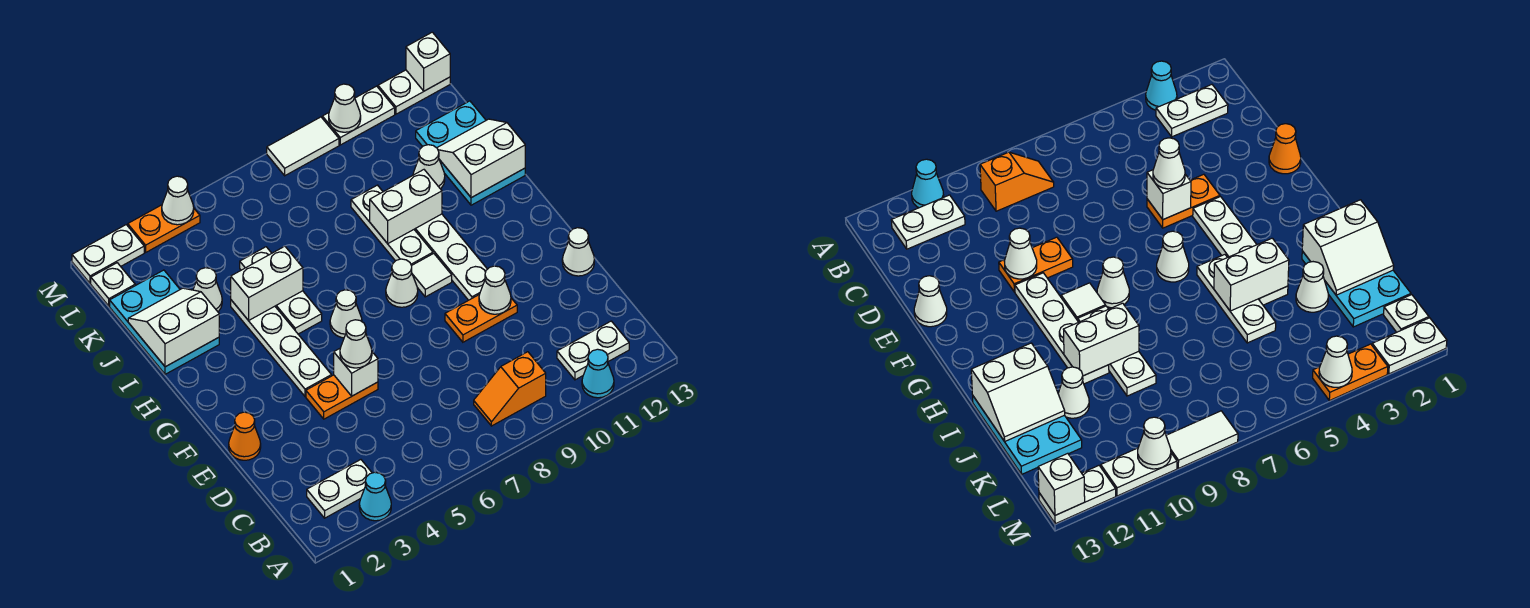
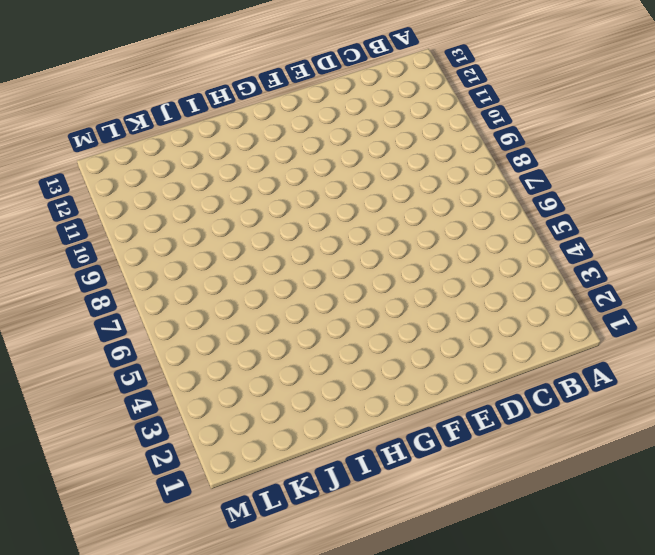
none -> cyan 1x1 cone [359,472,391,521]
none -> cyan 1x1 cone [582,349,614,398]
none -> white 1x2 plate [307,460,372,518]
none -> orange 1x2 slope [474,352,546,426]

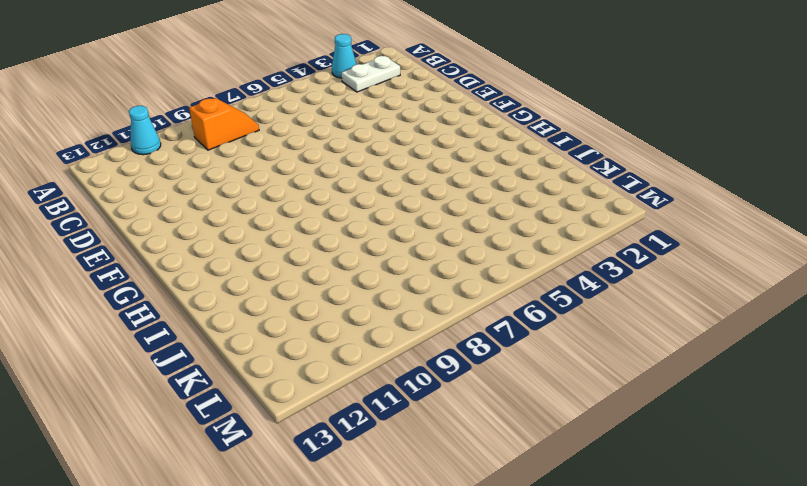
none -> white 1x2 plate [557,321,629,380]
none -> orange 1x1 cone [229,412,261,460]
none -> orange 1x2 plate [306,375,378,419]
none -> orange 1x2 plate [445,294,517,342]

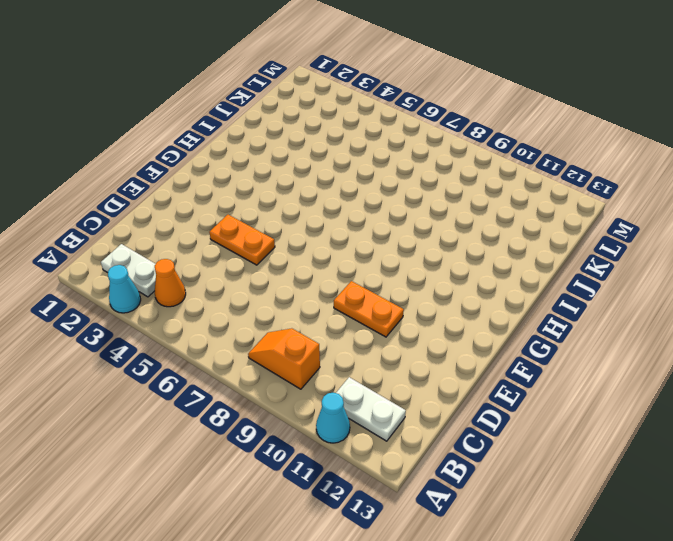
orange 1x1 cone [155,259,186,307] -> orange 1x1 cone moved to [229,412,261,460]
none -> white 1x1 cone [562,228,594,276]
none -> white 1x4 plate [231,300,331,396]
none -> white 1x4 plate [414,214,487,300]
none -> white 1x1 cone [330,290,362,338]

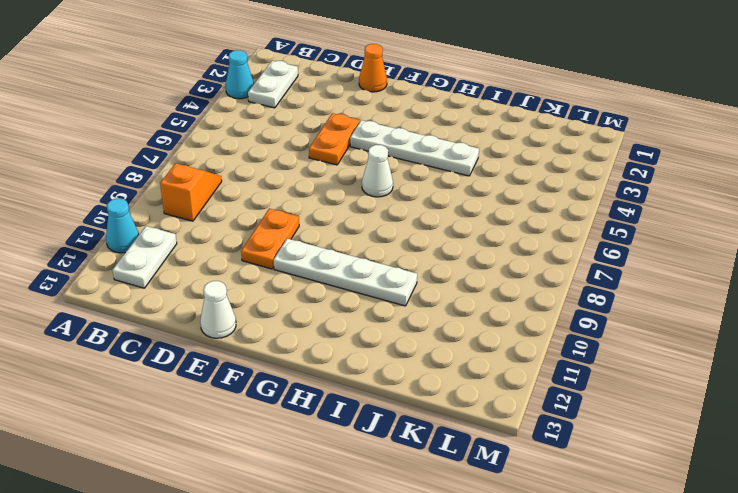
none -> white 1x1 cone [386,259,418,307]
none -> white 1x1 tile [412,254,452,297]
none -> white 1x3 plate [240,247,322,334]
none -> white 1x3 plate [351,185,433,266]

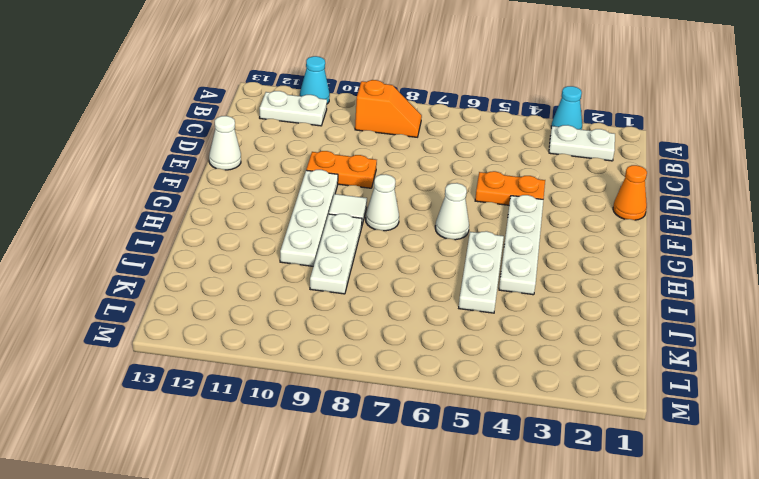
none -> cyan 2x3 plate [110,270,219,374]
none -> cyan 2x3 plate [416,101,525,205]
none -> white 1x1 cone [193,268,222,312]
none -> white 1x1 cone [413,145,445,189]

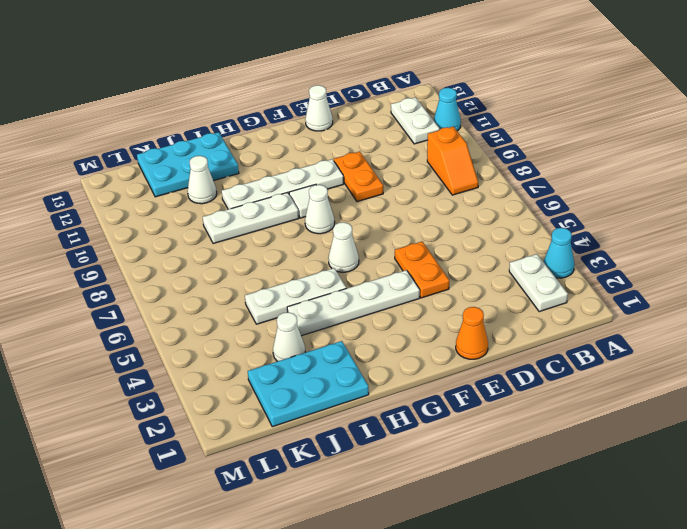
none -> white 1x1 plate [91,263,135,306]
none -> white 1x2 plate [72,225,144,283]
none -> orange 1x2 plate [128,205,200,252]
none -> white 1x2 tile [267,117,339,176]

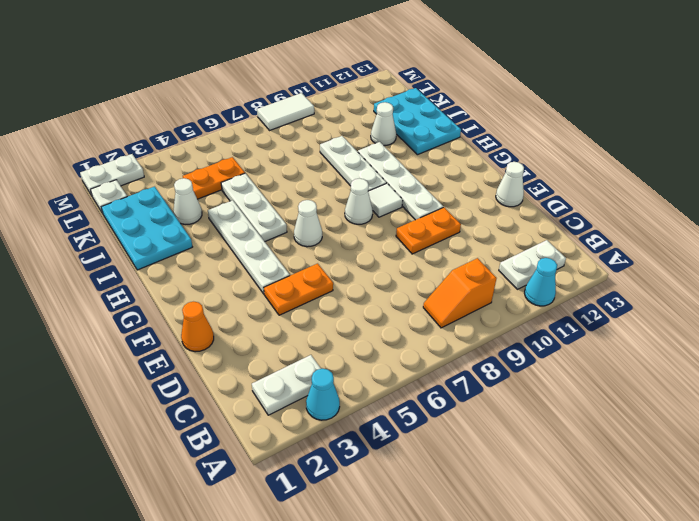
orange 1x2 plate [183,157,245,199] -> orange 1x2 plate moved to [128,205,200,252]
none -> white 1x2 plate [322,86,395,145]
none -> white 1x2 plate [378,70,450,114]
none -> white 1x1 brick [334,349,378,396]
none -> white 1x1 cone [479,266,511,314]

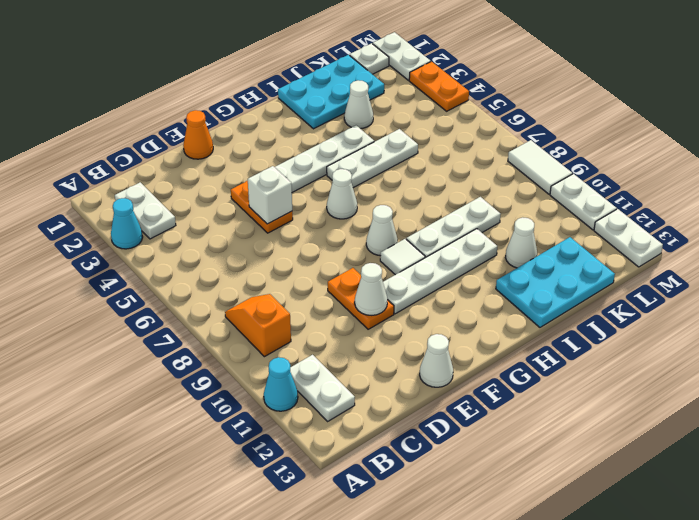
none -> white 2x2 slope [128,288,219,367]
none -> white 1x2 brick [231,246,303,321]
none -> white 1x2 brick [370,170,442,244]
none -> white 2x2 slope [437,119,525,198]

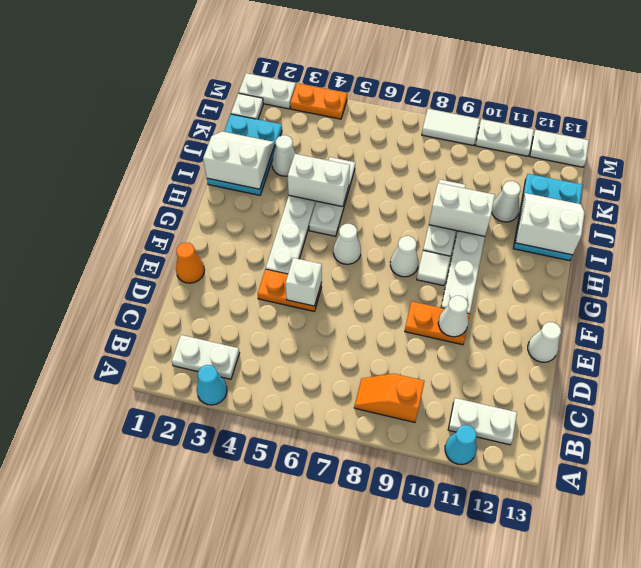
none -> white 1x1 cone [162,176,194,225]
none -> white 1x1 cone [329,84,361,132]
none -> white 1x1 brick [406,32,450,91]
none -> white 1x1 cone [340,320,372,368]

